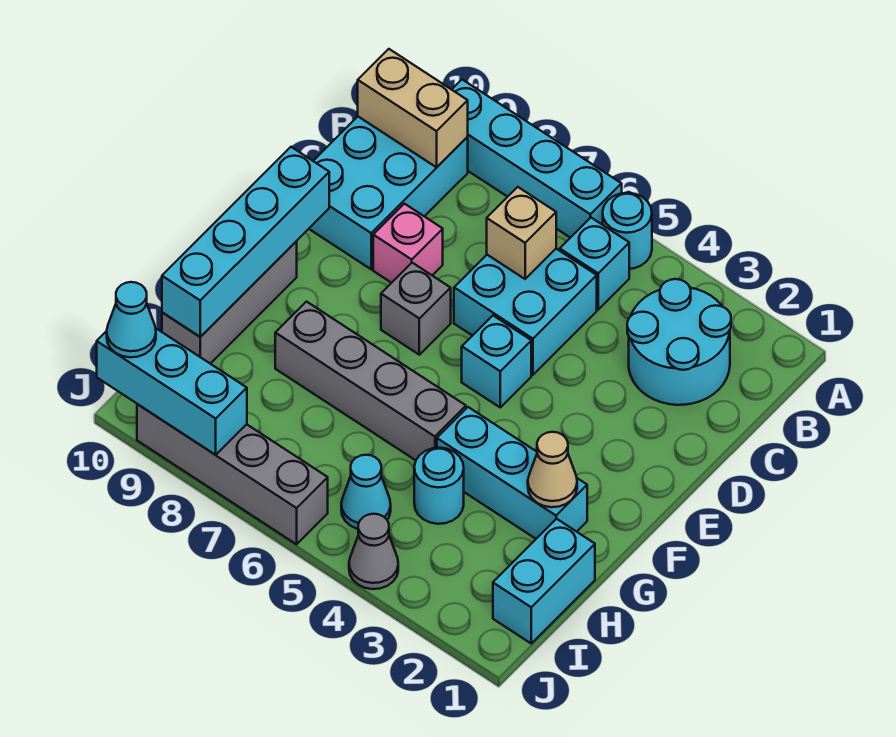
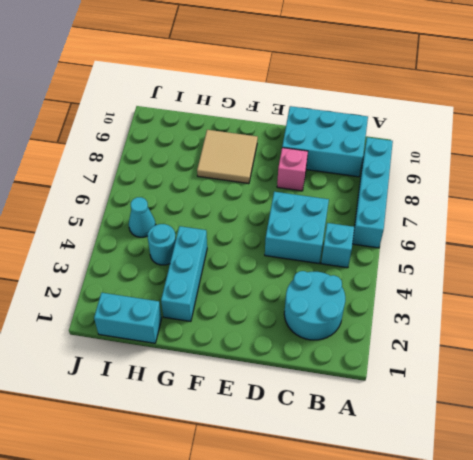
tan 2x2 tile [197,130,258,184] -> grey 1x4 brick [275,302,466,460]
none -> cyan 1x1 round brick [603,193,652,269]
none -> cyan 1x1 brick [462,316,531,407]
none -> grey 1x1 brick [381,263,451,355]

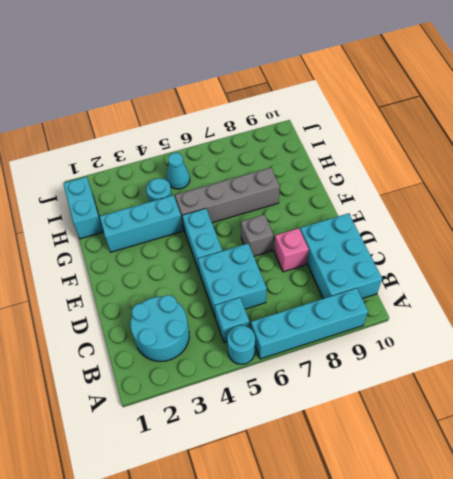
cyan 1x2 brick [182,208,222,273] -> cyan 1x1 brick [462,316,531,407]
none -> grey 1x3 brick [162,241,297,364]
none -> grey 1x1 cone [349,514,398,589]
none -> grey 1x4 brick [137,404,328,544]

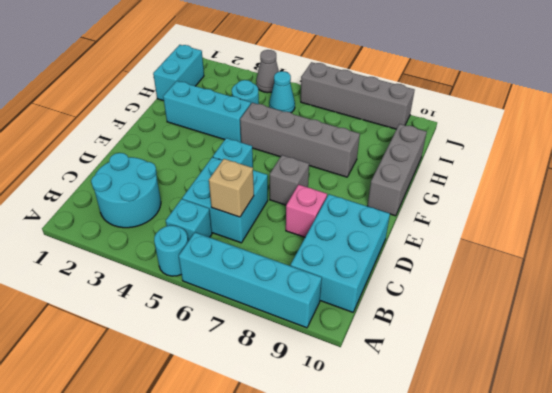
none -> tan 1x2 brick [358,49,468,167]
none -> cyan 1x4 brick [162,147,329,337]
none -> tan 1x1 cone [528,432,577,507]

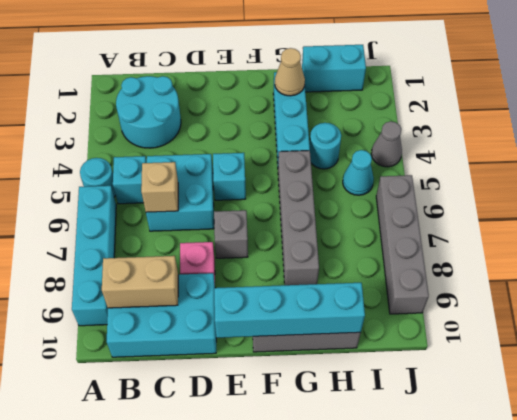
tan 1x2 brick [102,256,178,308] -> tan 1x2 brick turned to [358,49,468,167]
none -> cyan 1x3 brick [97,328,247,455]
none -> cyan 1x1 cone [107,282,156,357]

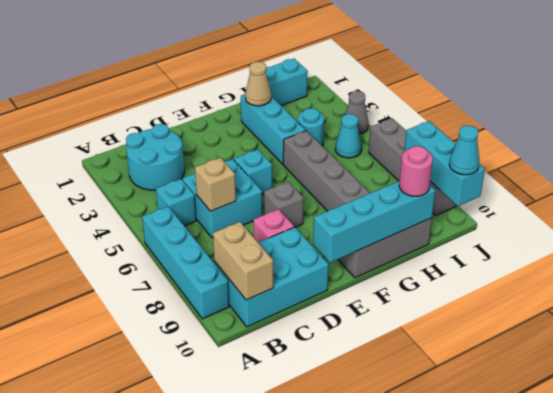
pink 1x1 round brick [399,146,433,196] -> none
none -> cyan 1x1 round brick [603,193,652,269]

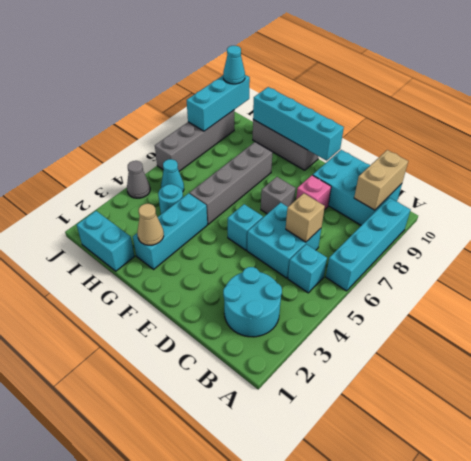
none -> cyan 1x1 round brick [603,193,652,269]

